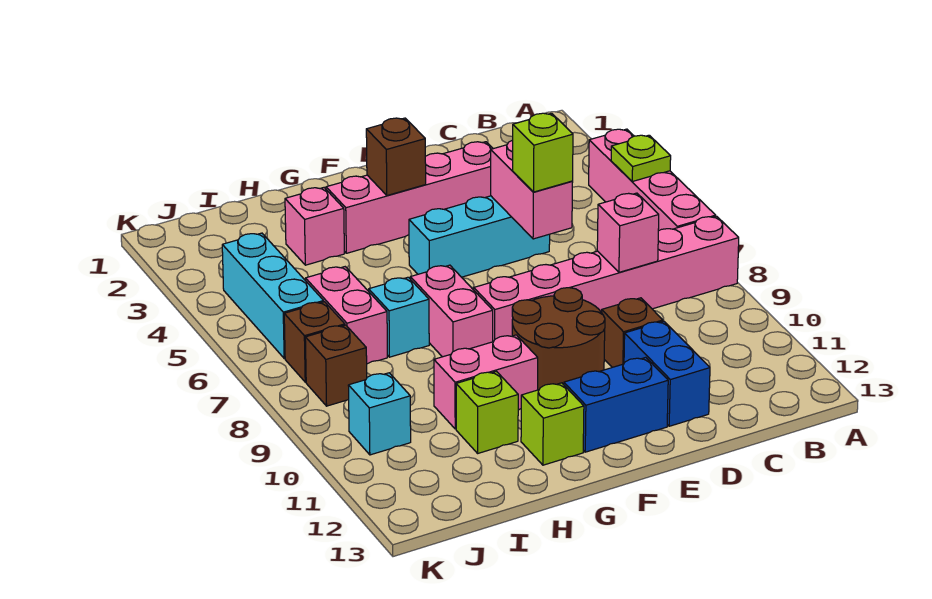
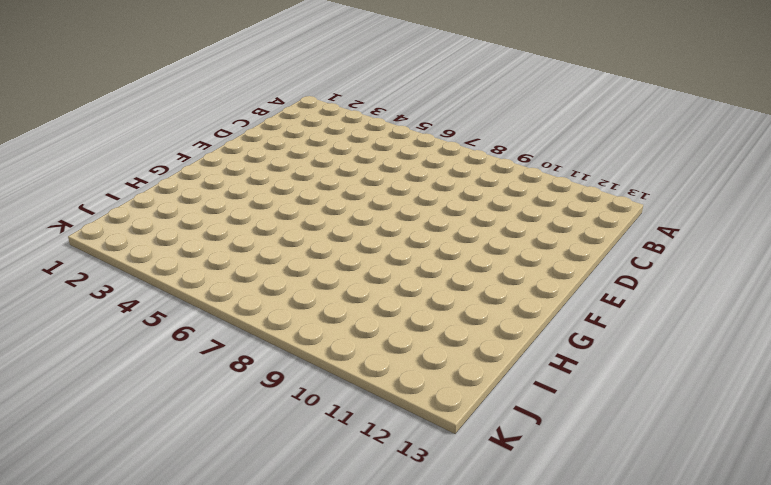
none -> pink 1x4 brick [589,129,716,231]
none -> pink 1x6 brick [474,216,739,342]
none -> pink 1x4 brick [326,142,493,253]

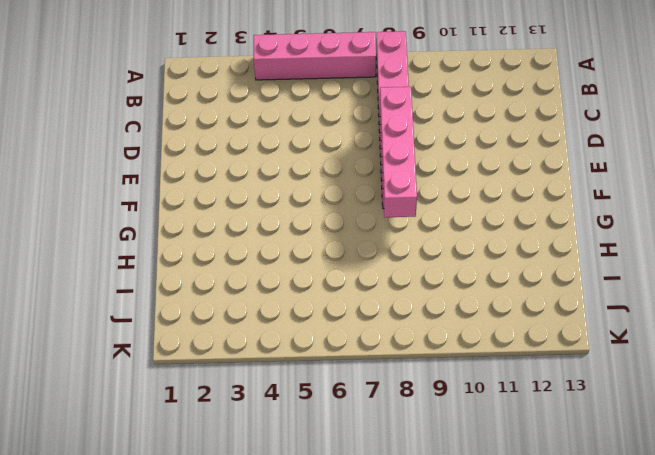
pink 1x4 brick [380,87,417,217] -> pink 1x4 brick moved to [326,142,493,253]
none -> cyan 1x3 brick [409,196,550,277]
none -> brown 1x1 brick [602,298,663,367]
none -> blue 1x2 brick [624,321,710,426]

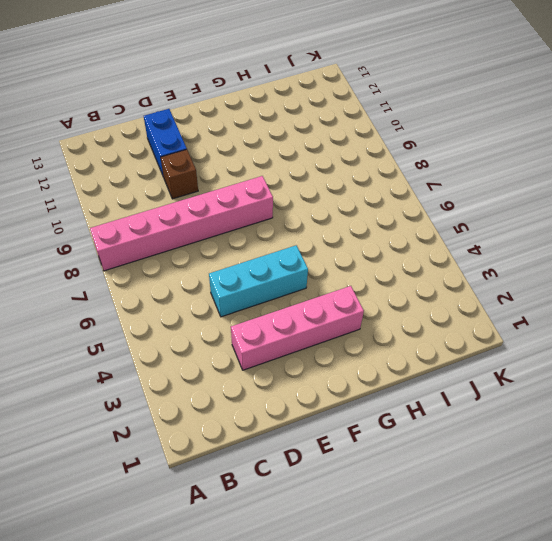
none -> pink 1x4 brick [589,129,716,231]
none -> brown 2x2 round brick [512,288,605,390]
none -> blue 1x2 brick [564,357,668,452]

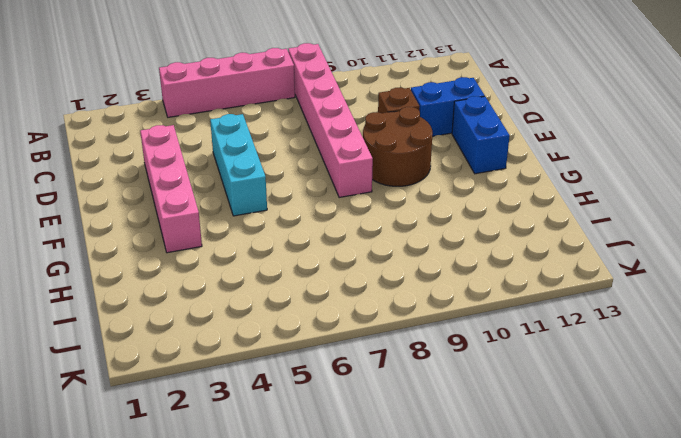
none -> pink 1x2 brick [410,265,493,357]
none -> pink 1x2 brick [434,335,538,429]
none -> lime 1x1 brick [521,383,584,465]

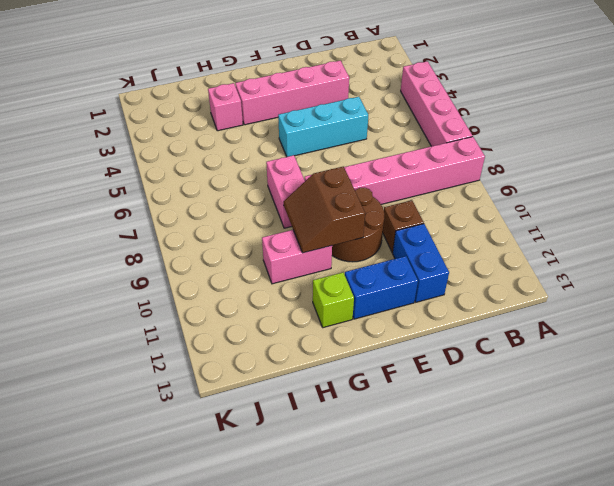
brown 2x2 slope [284,166,365,253] -> none
none -> cyan 1x1 brick [369,277,429,357]
none -> lime 1x1 brick [456,372,518,453]
none -> pink 1x2 brick [305,267,387,364]

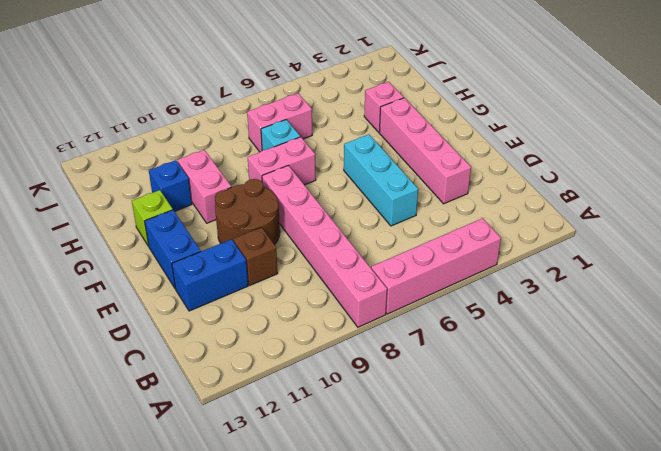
blue 1x1 brick [149,160,192,211] -> lime 1x1 brick [456,372,518,453]
none -> cyan 1x3 brick [222,233,324,358]
none -> brown 1x1 brick [284,302,345,382]
none -> brown 1x1 brick [305,325,367,406]

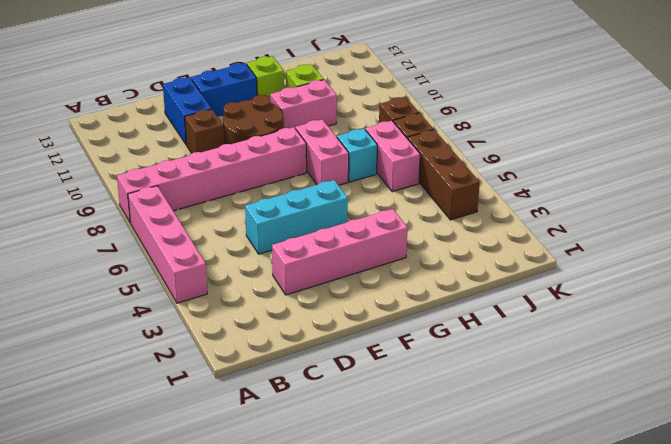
brown 1x3 brick [408,130,480,220] -> cyan 1x3 brick [222,233,324,358]
none -> pink 1x1 brick [285,188,344,265]
none -> cyan 1x1 brick [348,373,411,455]
none -> lime 1x1 plate [611,135,671,181]

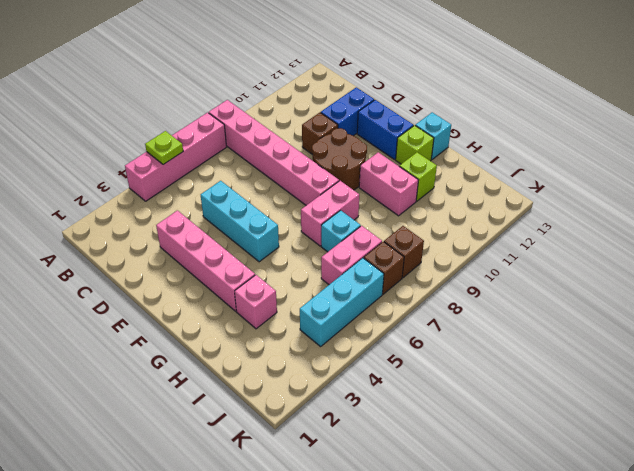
cyan 1x1 brick [415,112,451,159] -> cyan 1x1 brick moved to [348,373,411,455]
none -> pink 1x1 brick [597,193,659,272]
none -> pink 1x2 brick [491,140,573,239]
none -> brown 1x1 brick [366,118,426,195]

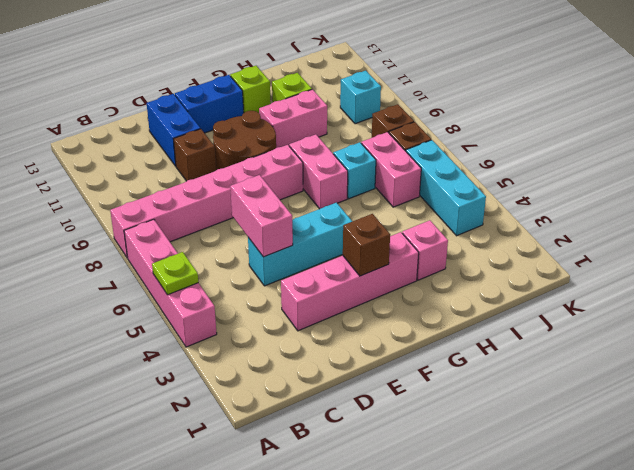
none -> pink 1x1 brick [597,193,659,272]
none -> lime 1x1 brick [512,113,573,192]

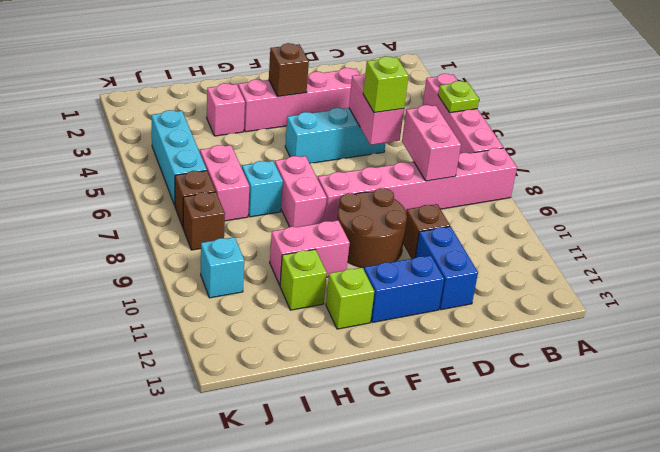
pink 1x2 brick [402,105,461,181] -> pink 1x1 brick [597,193,659,272]

